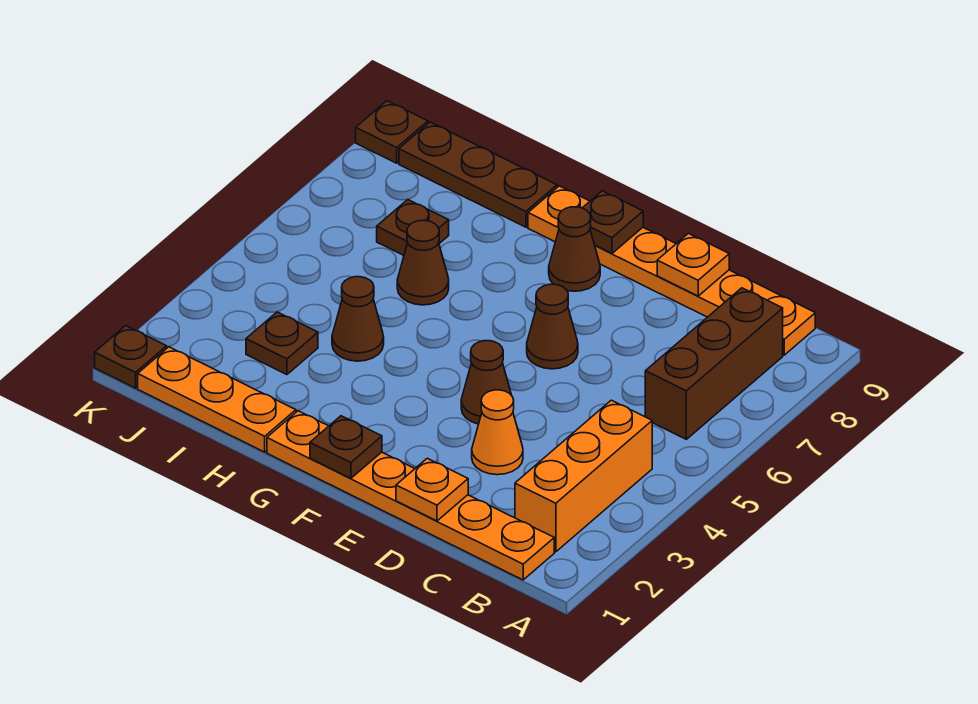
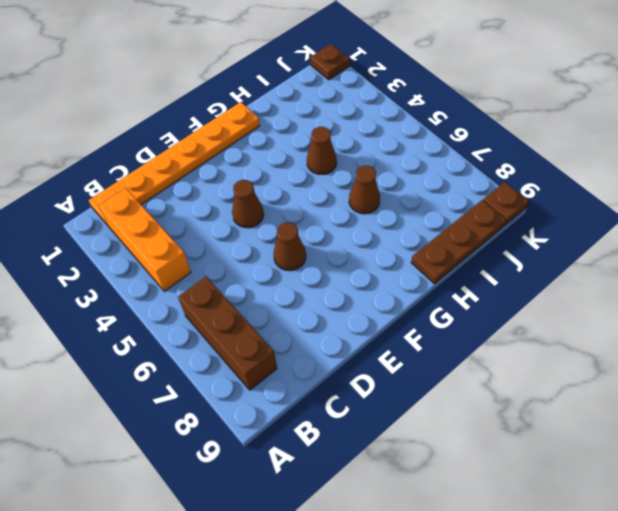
none -> orange 1x6 plate [528,186,815,355]
none -> orange 1x1 cone [472,390,523,475]
none -> brown 1x1 cone [549,207,600,291]

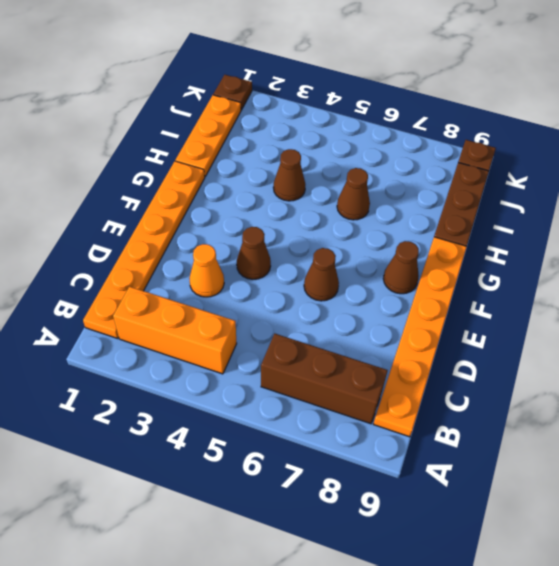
none -> brown 1x1 plate [246,312,318,375]
none -> brown 1x1 plate [377,200,449,255]
none -> orange 1x1 plate [396,458,468,521]

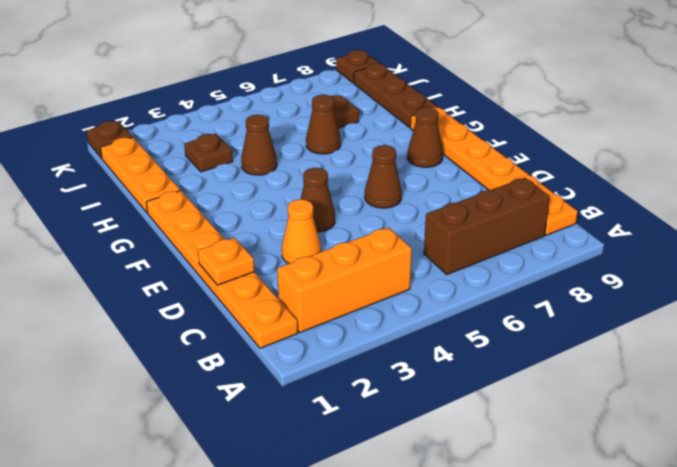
none -> orange 1x1 plate [657,234,729,296]
none -> brown 1x1 plate [310,416,382,478]
none -> brown 1x1 plate [583,191,643,253]

